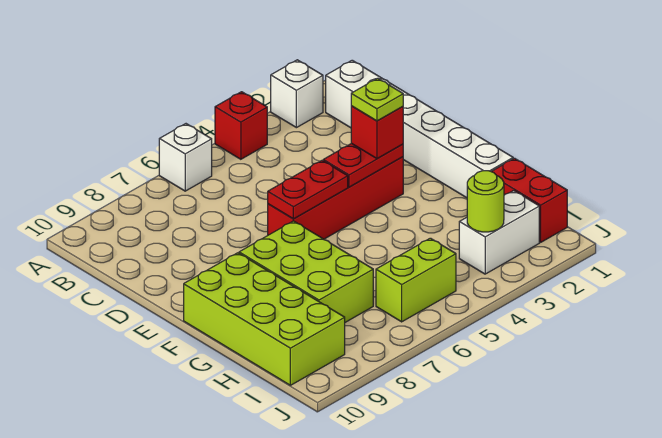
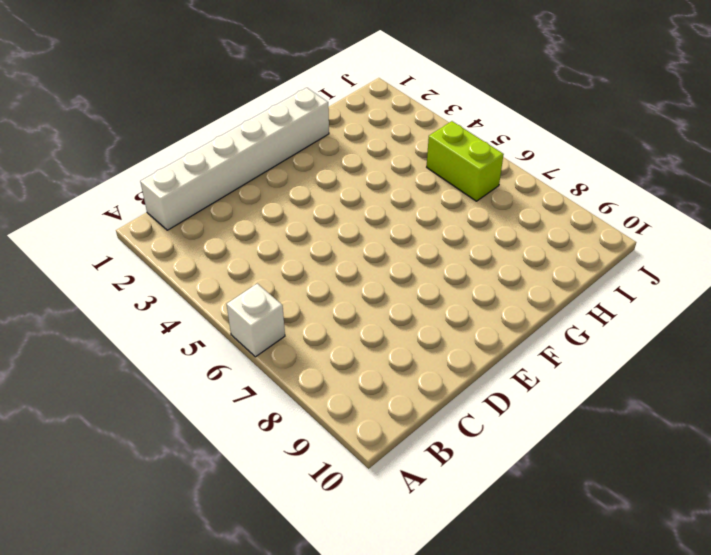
none -> white 1x1 brick [271,60,323,128]
none -> red 1x1 brick [215,92,267,159]
none -> red 1x4 brick [268,157,403,239]

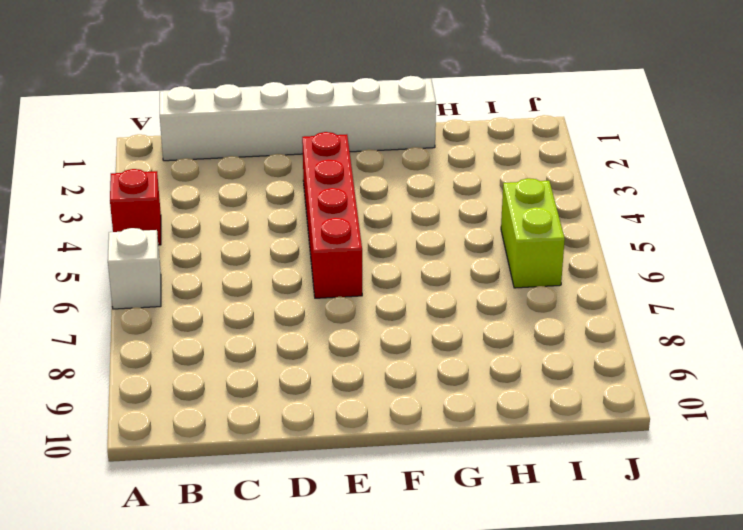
none -> white 1x1 brick [271,60,323,128]
none -> lime 2x3 brick [239,221,373,322]
none -> lime 2x4 brick [184,253,345,385]

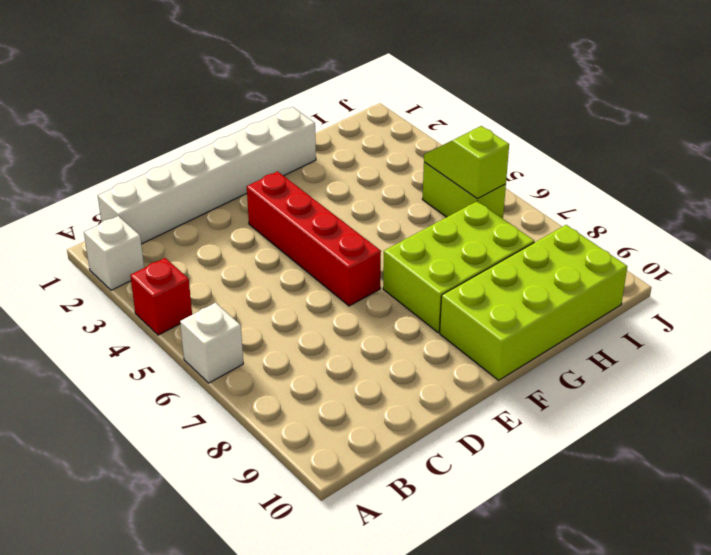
lime 1x2 slope [424,126,509,199] -> none
none -> red 1x2 brick [491,158,567,242]
none -> white 1x2 brick [459,191,539,274]
none -> red 1x2 plate [323,143,403,187]

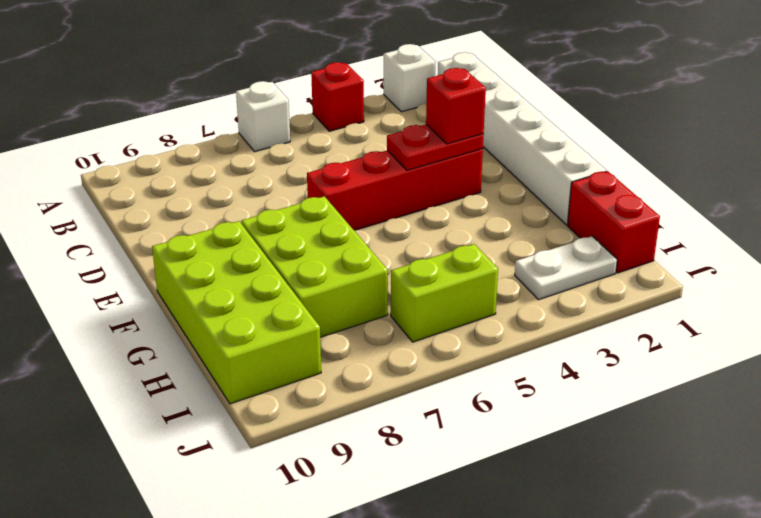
white 1x2 plate [515,236,617,300] -> white 1x2 brick [459,191,539,274]
none -> red 1x2 plate [268,161,348,219]
none -> lime 1x1 round brick [467,171,504,232]
none -> lime 1x1 plate [351,78,403,121]

